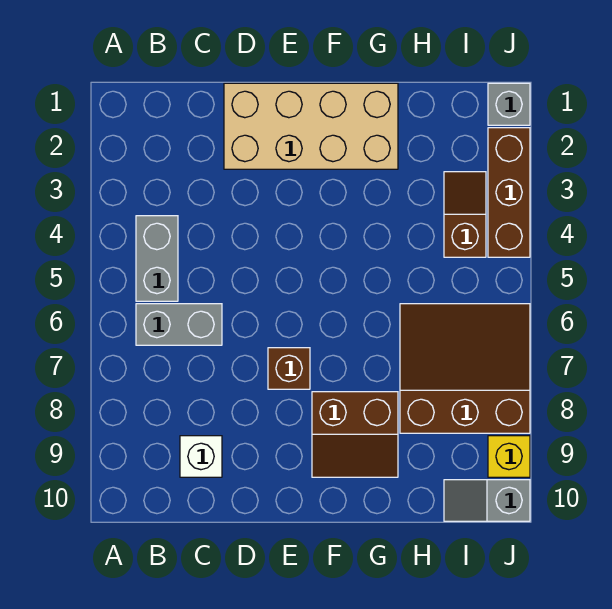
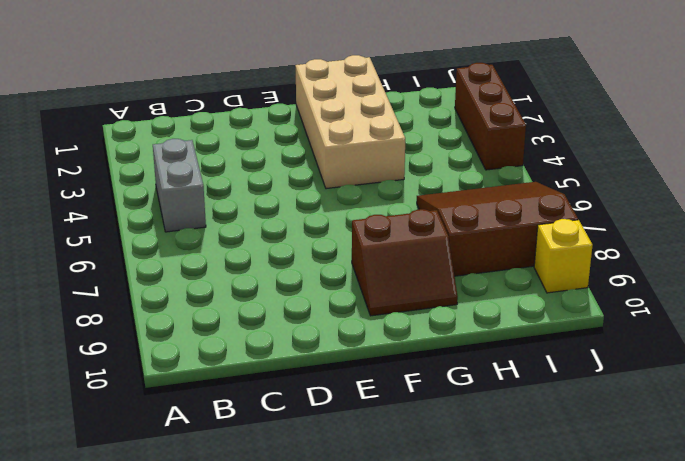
tan 2x4 brick [295,55,405,189] -> tan 2x4 brick turned to [224,83,398,169]
none -> grey 1x2 brick [136,304,222,345]
none -> white 1x1 brick [180,436,222,477]
none -> brown 1x1 brick [268,348,310,389]

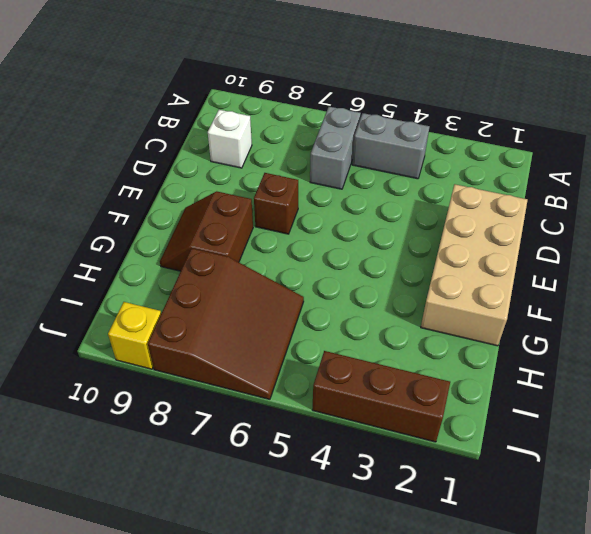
none -> brown 1x2 slope [444,172,486,257]
none -> grey 1x2 slope [444,480,530,521]
none -> grey 1x1 brick [488,83,530,125]

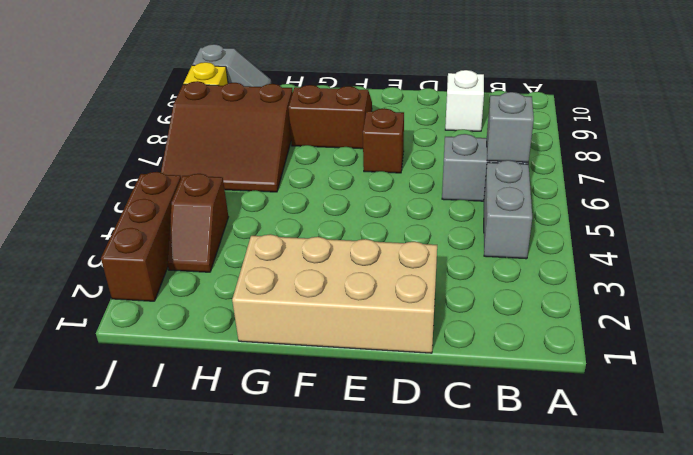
grey 1x1 brick [487,92,534,162] -> grey 1x1 brick moved to [488,83,530,125]

